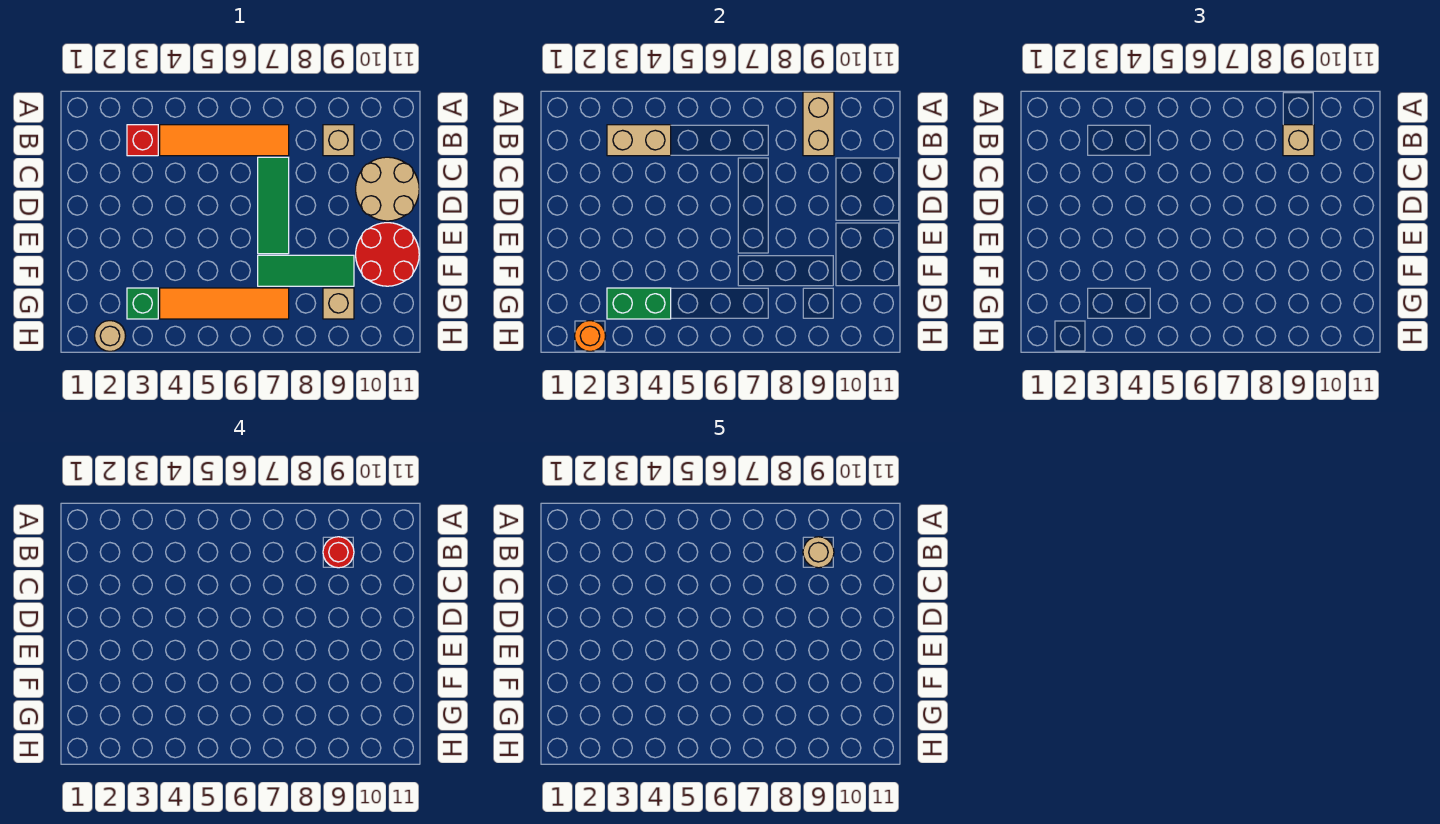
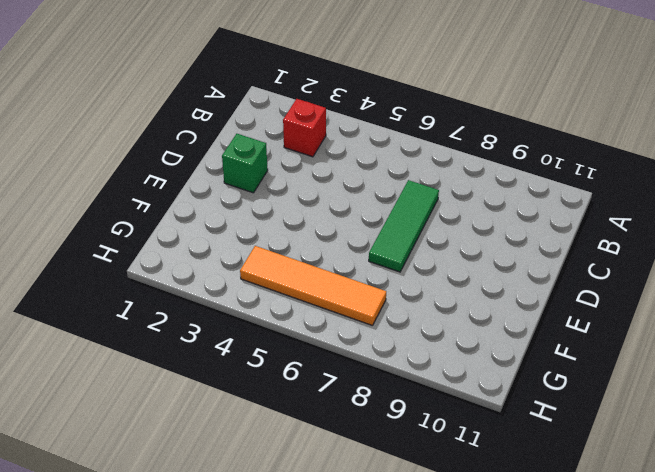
green 1x1 brick [222,134,268,193] -> green 1x1 brick moved to [127,288,158,319]
none -> orange 1x4 tile [160,125,289,156]
none -> tan 1x1 brick [323,125,354,156]
none -> tan 2x2 round brick [356,157,419,221]

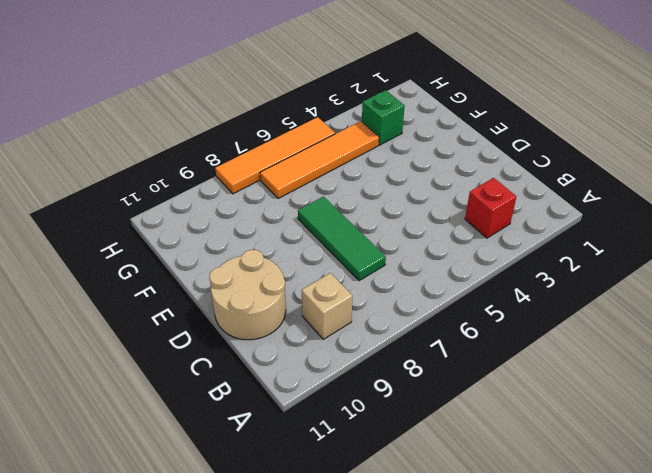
orange 1x4 tile [215,117,335,194] -> orange 1x4 tile moved to [160,125,289,156]
none -> red 2x2 round brick [356,223,419,286]
none -> green 1x3 tile [258,255,354,286]
none -> tan 1x1 brick [323,288,354,319]

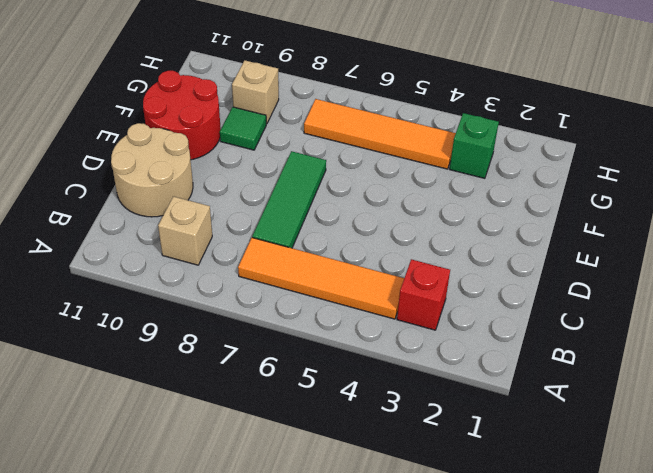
green 1x1 tile [220,107,266,150] -> green 1x3 tile [258,255,354,286]
none -> tan 1x1 round brick [95,321,125,351]
none -> tan 1x2 brick [803,92,834,156]
none -> tan 1x2 brick [607,125,671,156]

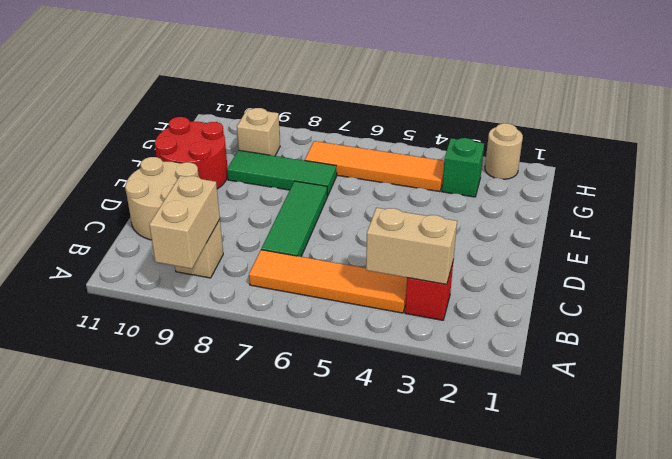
none -> green 1x2 brick [607,288,671,319]
none -> orange 1x1 round brick [575,321,605,351]
none -> tan 1x1 brick [1283,125,1314,156]

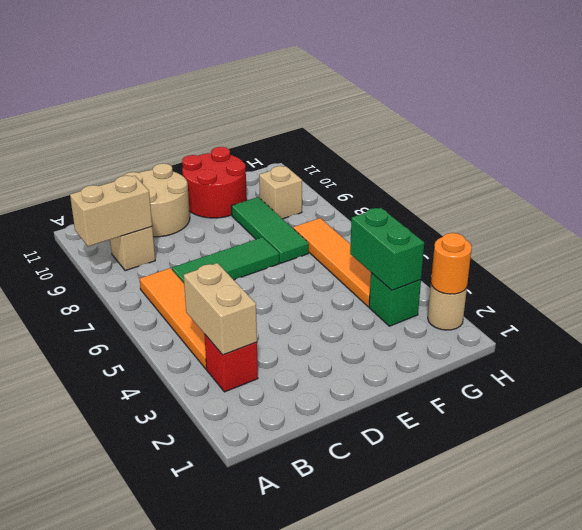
none -> tan 1x1 brick [1283,125,1314,156]
none -> red 1x1 round brick [323,537,354,568]
none -> tan 1x1 round brick [803,537,834,568]

